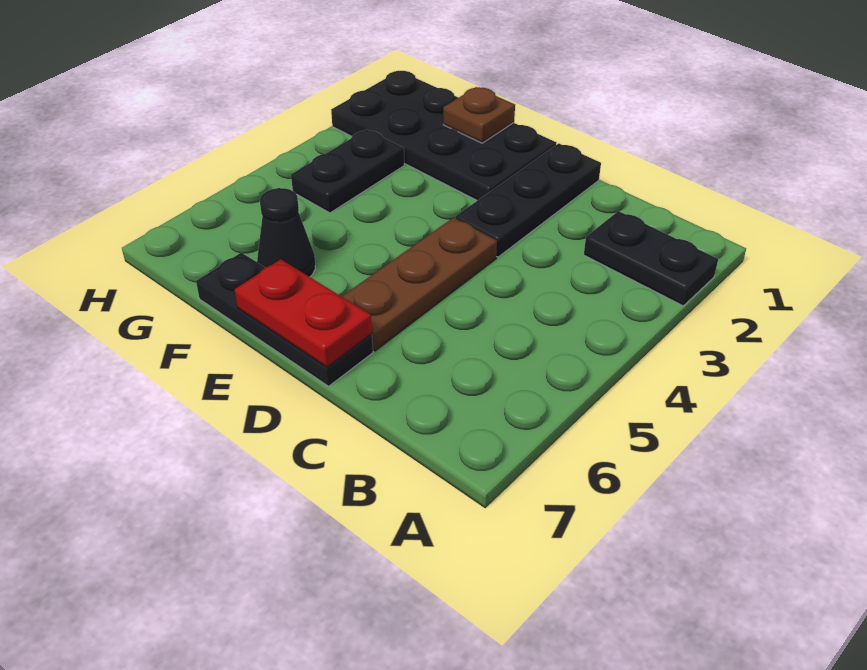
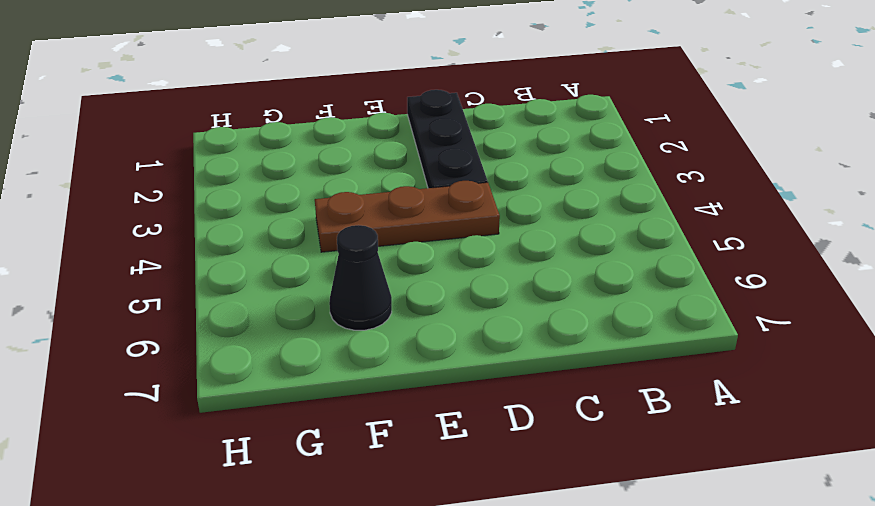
brown 1x3 plate [315,181,500,252] -> brown 1x3 plate turned to [342,218,497,351]
none -> black 1x2 plate [584,211,718,306]
none -> black 1x3 plate [196,253,373,386]

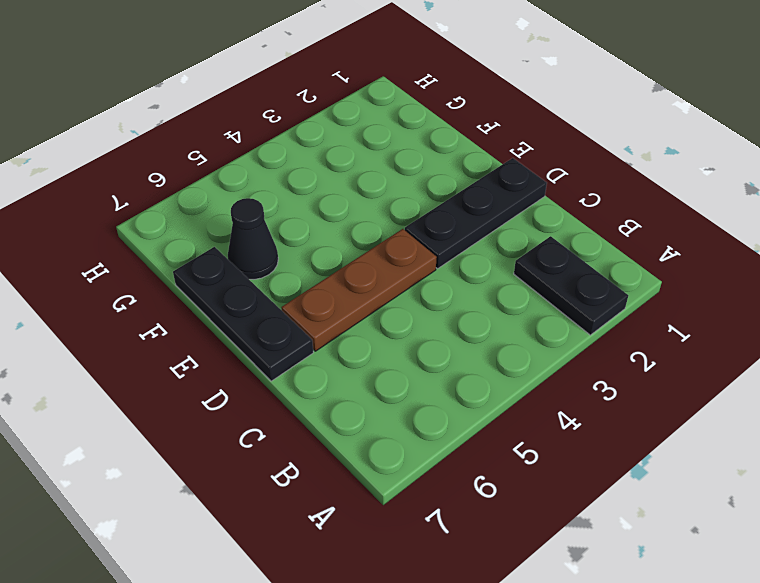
none -> black 2x4 plate [331,71,557,201]
none -> black 1x2 plate [291,129,404,213]

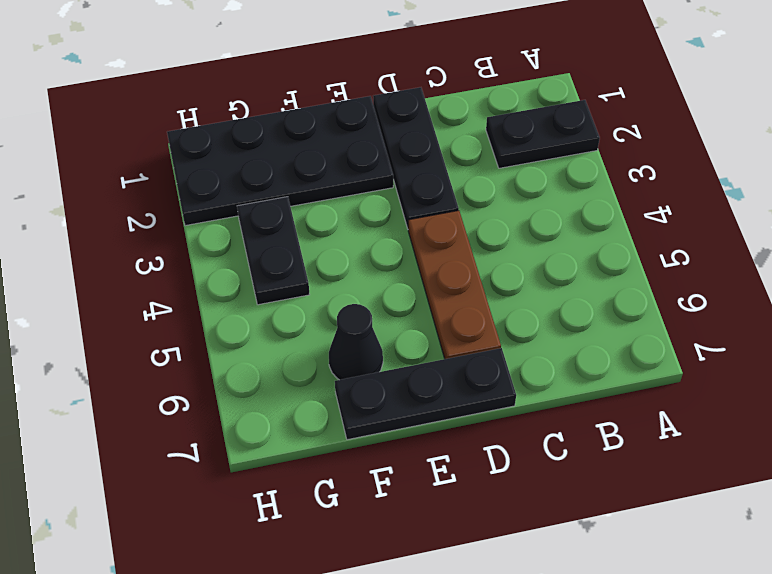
none -> red 1x2 plate [235,259,372,367]
none -> brown 1x1 plate [443,87,515,143]

